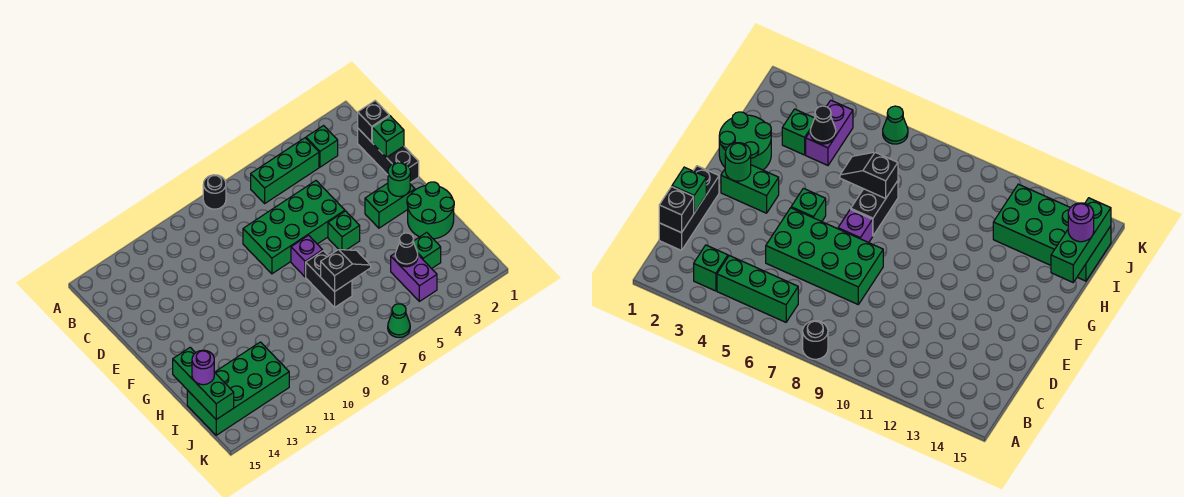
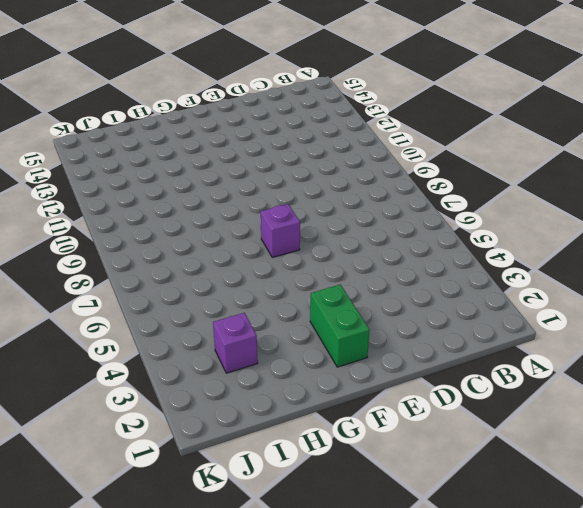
purple 1x1 brick [213,313,258,373] -> green 1x1 brick [413,232,441,269]
none -> black 1x1 round brick [203,175,226,209]
none -> green 1x1 brick [306,126,338,167]
none -> green 1x3 brick [251,138,319,203]

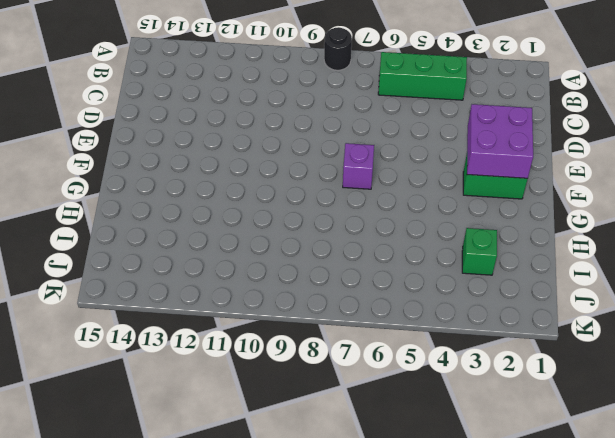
purple 2x2 brick [467,104,533,178] -> green 1x1 round brick [388,162,410,196]
none -> green 1x1 brick [306,126,338,167]
none -> black 1x3 brick [358,129,419,183]
none -> green 2x4 brick [243,181,345,274]

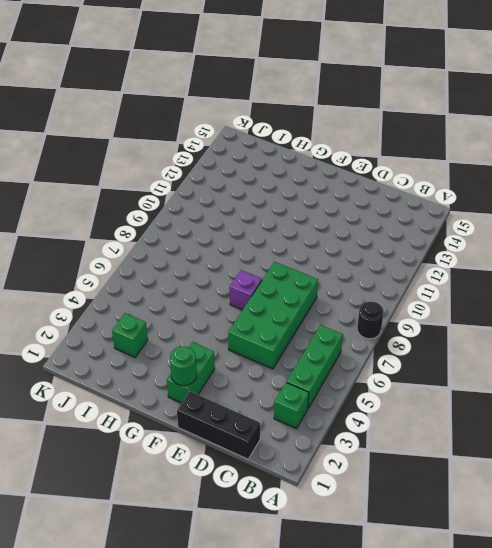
none -> green 1x1 brick [328,211,360,250]
none -> green 2x2 round brick [407,182,454,239]
none -> black 1x2 brick [306,251,352,307]

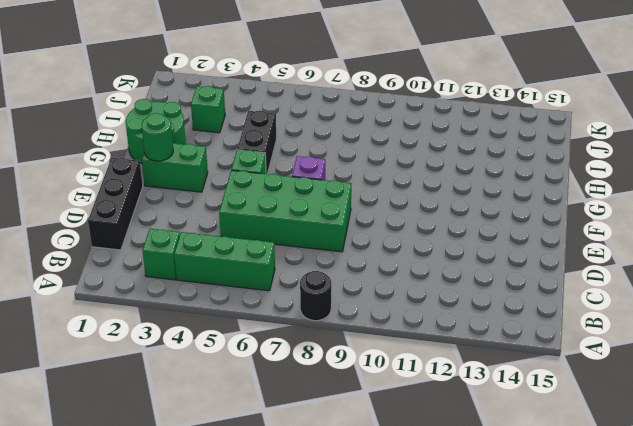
black 1x2 brick [237,111,276,174] -> black 1x2 brick moved to [306,251,352,307]
none -> purple 1x2 brick [391,254,437,301]
none -> green 2x4 brick [187,342,289,435]
none -> green 1x1 cone [388,304,410,338]

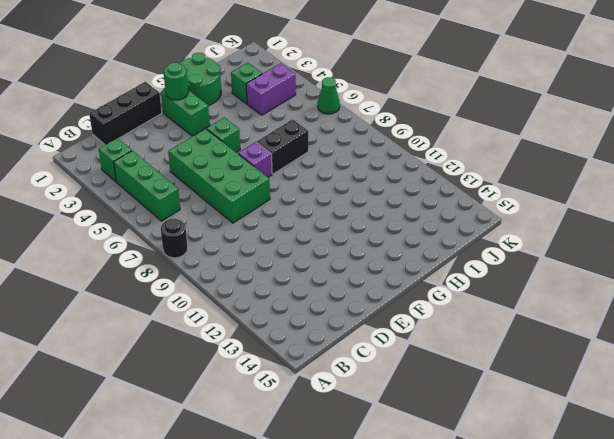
none -> green 2x4 brick [187,342,289,435]
none -> black 1x1 brick [358,101,389,142]
none -> green 1x1 brick [372,116,404,158]

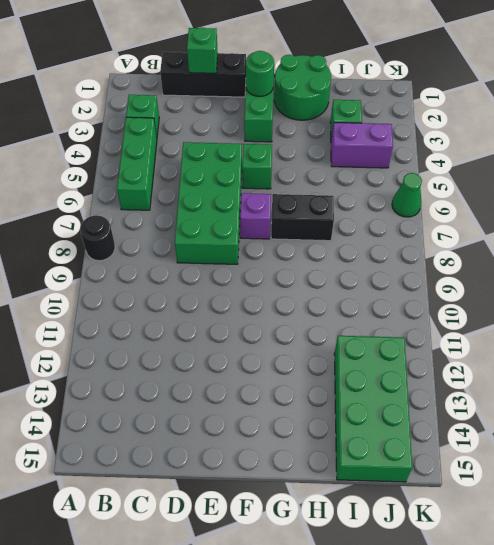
none -> black 1x1 brick [358,101,389,142]
none -> black 1x2 slope [321,250,371,292]
none -> green 1x3 brick [173,347,234,419]

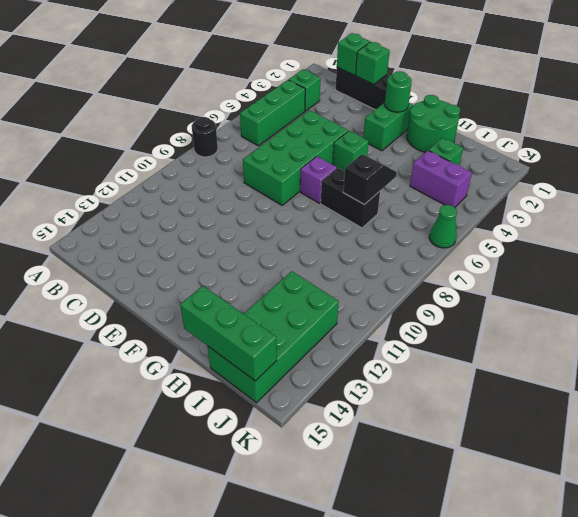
green 1x1 brick [337,33,370,75] -> black 1x1 brick [358,101,389,142]
none -> black 1x1 cone [395,233,418,267]
none -> purple 1x1 round brick [192,350,214,385]

